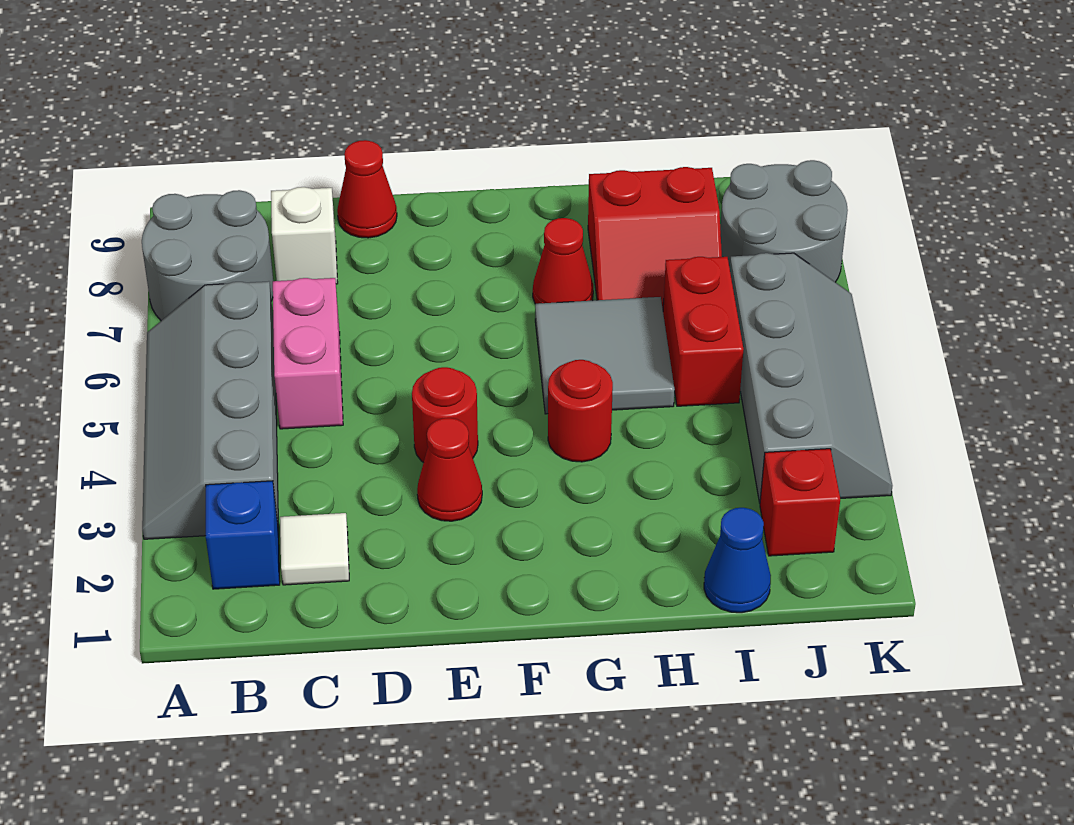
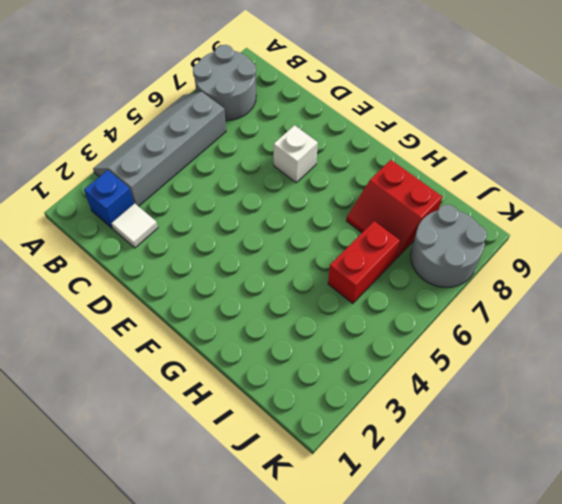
white 1x1 brick [274,125,318,183] -> white 1x1 brick moved to [271,187,338,284]
none -> pink 1x2 brick [273,278,343,429]
none -> red 1x1 cone [337,140,397,238]
none -> red 1x1 cone [417,418,482,521]

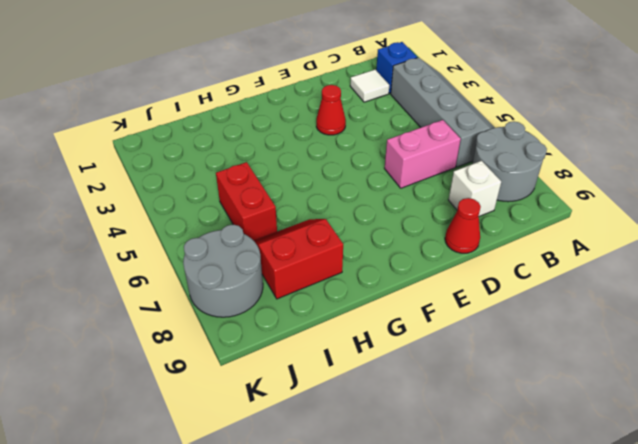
pink 1x2 brick [384,120,461,188] -> pink 1x2 brick turned to [273,278,343,429]
none -> red 1x1 round brick [412,367,478,463]
none -> red 1x1 round brick [548,360,613,462]
none -> grey 2x2 tile [535,297,675,414]

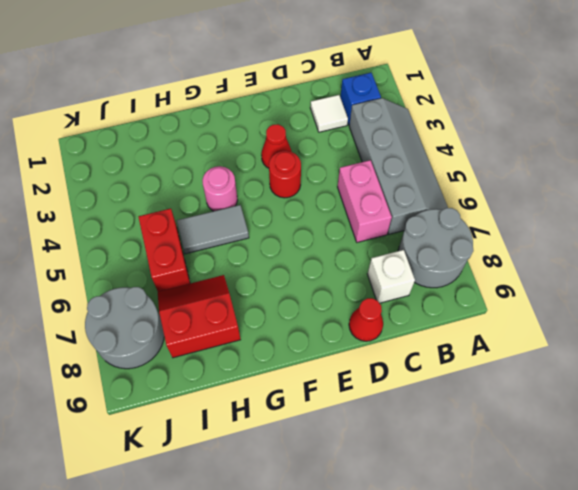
pink 1x1 round brick [202,166,237,211] -> red 1x1 round brick [548,360,613,462]
grey 1x2 tile [177,205,249,254] -> grey 2x2 tile [535,297,675,414]
none -> red 1x1 cone [533,218,593,304]
none -> blue 1x1 cone [704,508,771,613]
none -> red 1x1 brick [760,449,840,556]

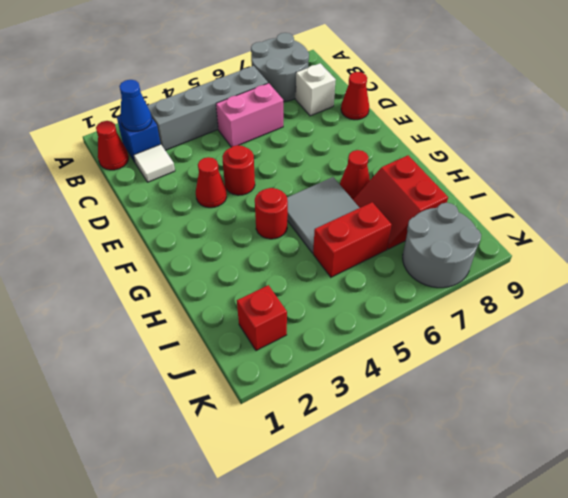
red 1x1 cone [96,121,129,170] -> none
blue 1x1 cone [119,80,152,131] -> blue 1x1 cone moved to [704,508,771,613]
none -> grey 2x4 slope [730,253,892,503]

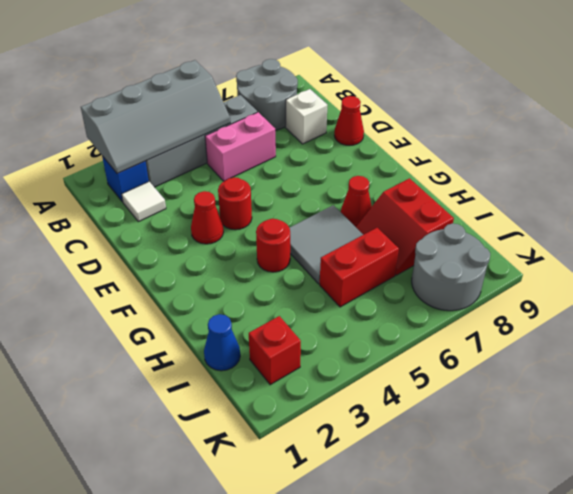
grey 2x4 slope [81,60,230,174] -> grey 2x4 slope moved to [730,253,892,503]

